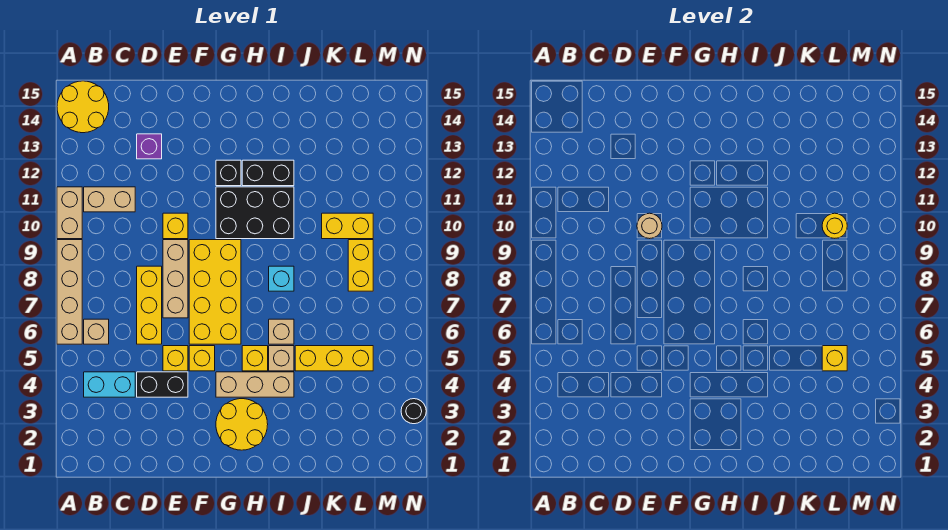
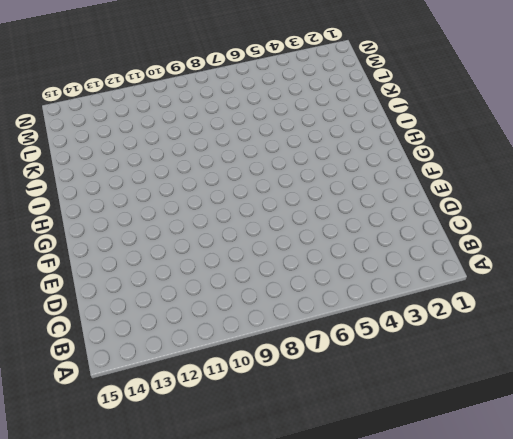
none -> tan 1x4 brick [57,240,82,344]
none -> tan 1x2 brick [57,187,82,239]
none -> yellow 2x2 round brick [57,81,109,133]
none -> cyan 1x2 brick [84,372,135,397]

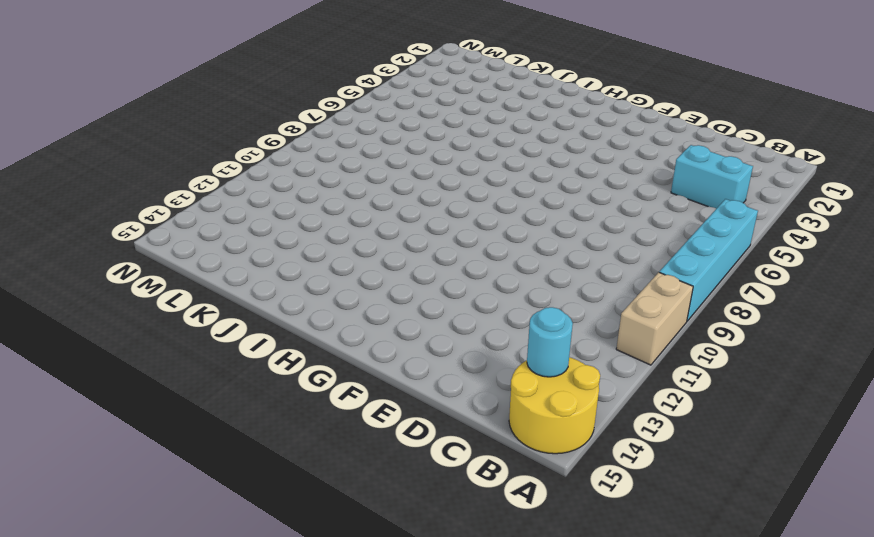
cyan 1x4 brick [659,199,758,321] -> tan 1x4 brick [57,240,82,344]
cyan 1x1 round brick [527,307,573,377] -> none
none -> tan 1x1 brick [84,319,109,344]
none -> tan 1x2 brick [84,187,135,212]
none -> black 1x2 brick [137,372,188,397]
none -> yellow 1x3 brick [137,266,162,344]

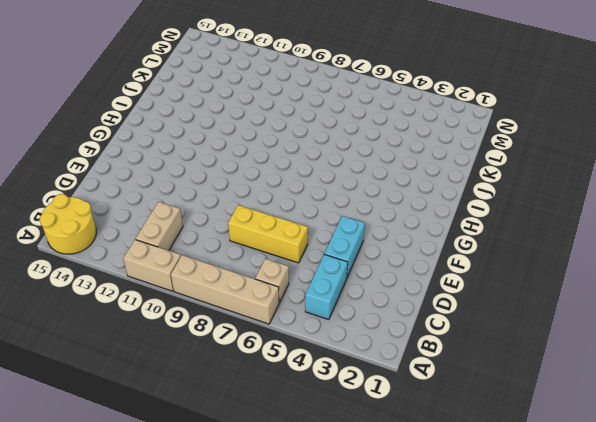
cyan 1x2 brick [325,216,365,277] -> black 1x2 brick [137,372,188,397]
none -> purple 1x1 brick [137,134,162,159]
none -> yellow 1x1 brick [163,346,188,371]
none -> tan 1x3 brick [163,240,188,318]
none -> yellow 1x1 brick [163,213,188,239]

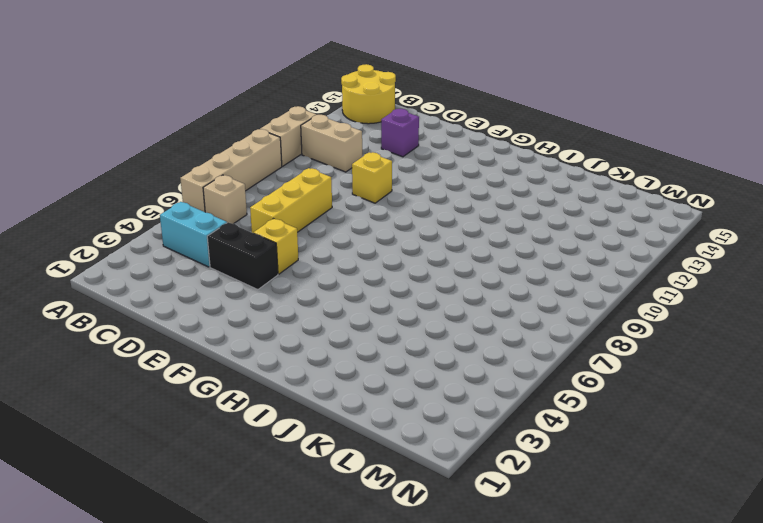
none -> tan 1x3 brick [163,240,188,318]
none -> yellow 1x1 brick [189,346,215,371]
none -> yellow 2x4 brick [189,240,241,344]
none -> yellow 2x2 round brick [216,399,268,450]

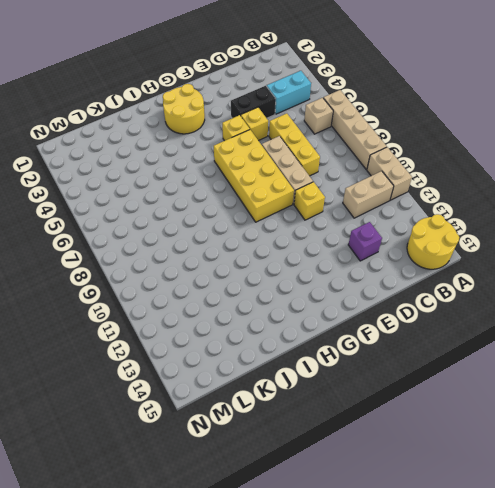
none -> tan 1x3 brick [216,372,294,397]
none -> black 2x3 brick [216,187,294,239]
none -> black 1x1 brick [216,160,241,186]
none -> yellow 1x1 brick [242,346,268,371]

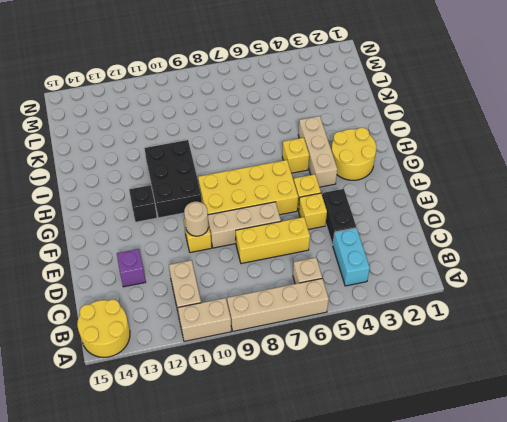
none -> black 1x2 brick [242,160,294,186]
none -> tan 1x1 brick [269,346,294,371]
none -> tan 1x1 brick [269,319,294,344]
none -> cyan 1x1 brick [269,266,294,291]

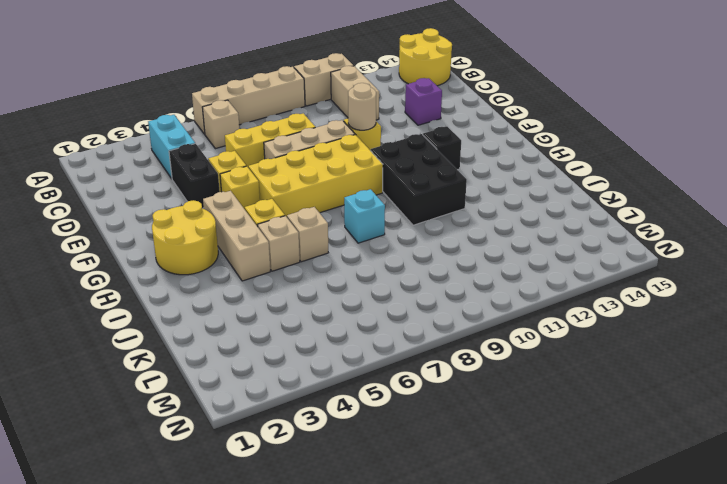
none -> black 1x2 brick [242,160,294,186]
none -> yellow 1x3 brick [295,346,373,371]
none -> yellow 1x2 brick [322,213,373,239]
none -> yellow 1x2 brick [348,240,373,291]

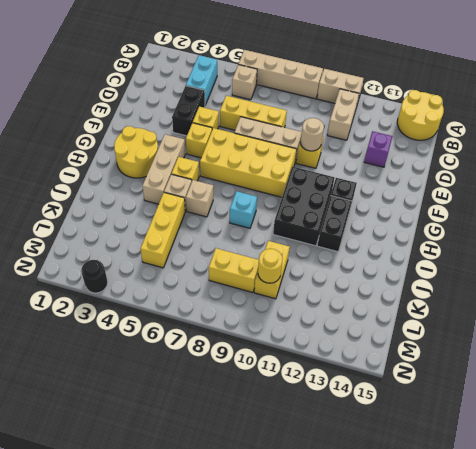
none -> yellow 1x1 brick [822,346,847,371]

